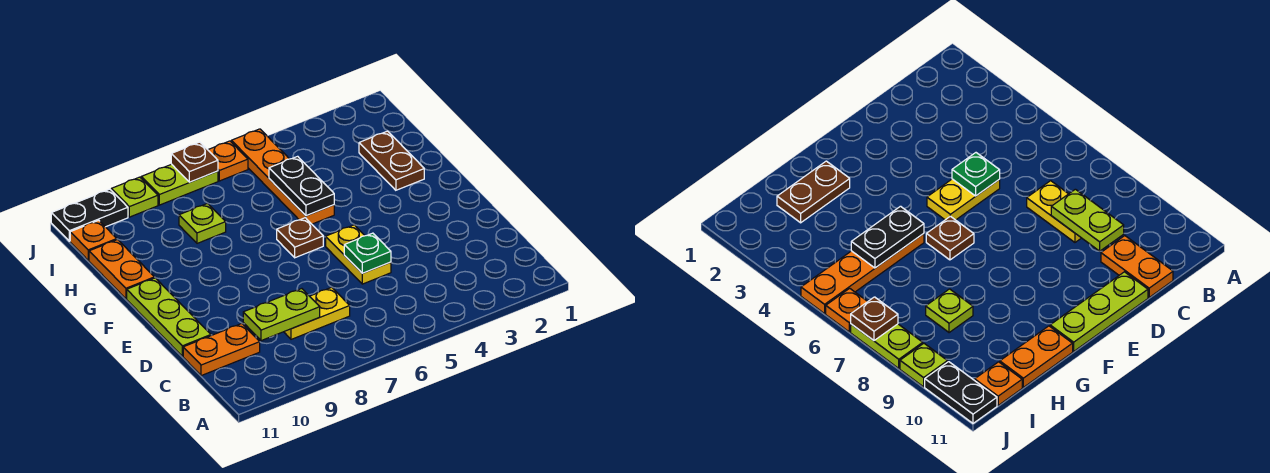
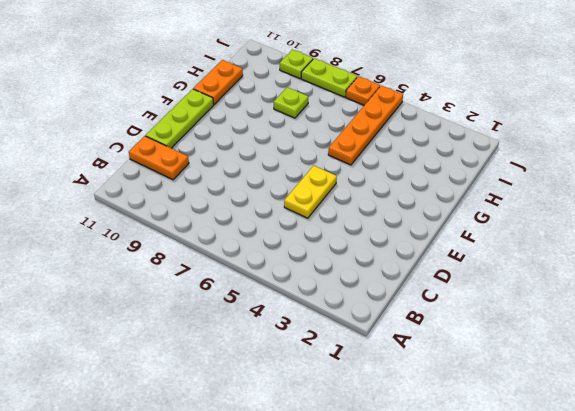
none -> yellow 1x2 plate [284,287,350,339]
none -> brown 1x1 plate [277,218,323,258]
none -> brown 1x2 plate [359,131,424,190]

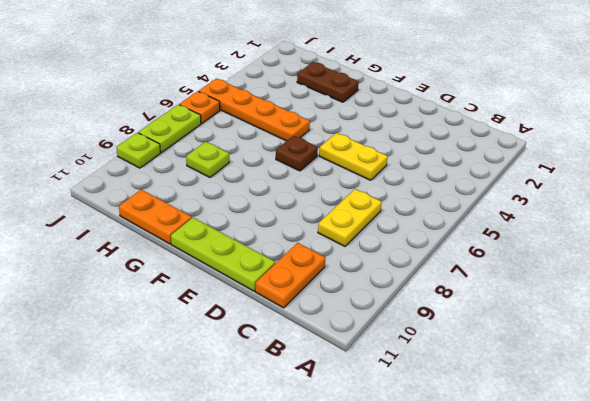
none -> orange 1x1 plate [70,220,117,260]
none -> black 1x2 plate [51,189,128,241]
none -> lime 1x2 plate [243,289,320,341]

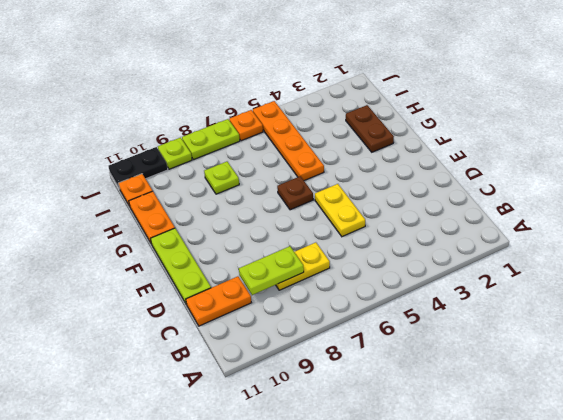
none -> green 1x1 plate [344,233,391,273]
none -> black 1x2 plate [269,156,334,216]
none -> brown 1x1 plate [171,142,218,182]

